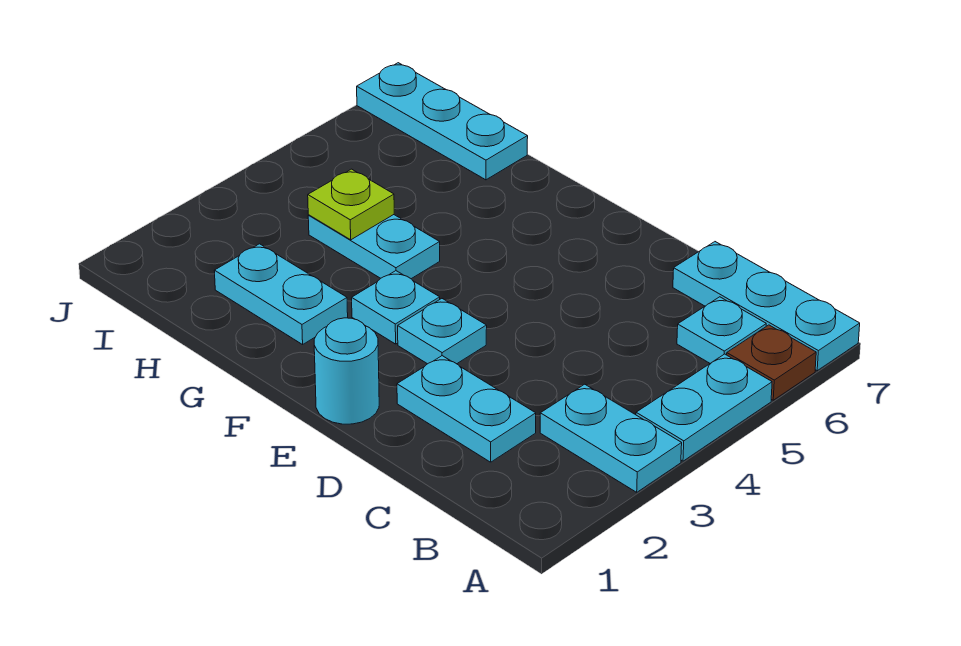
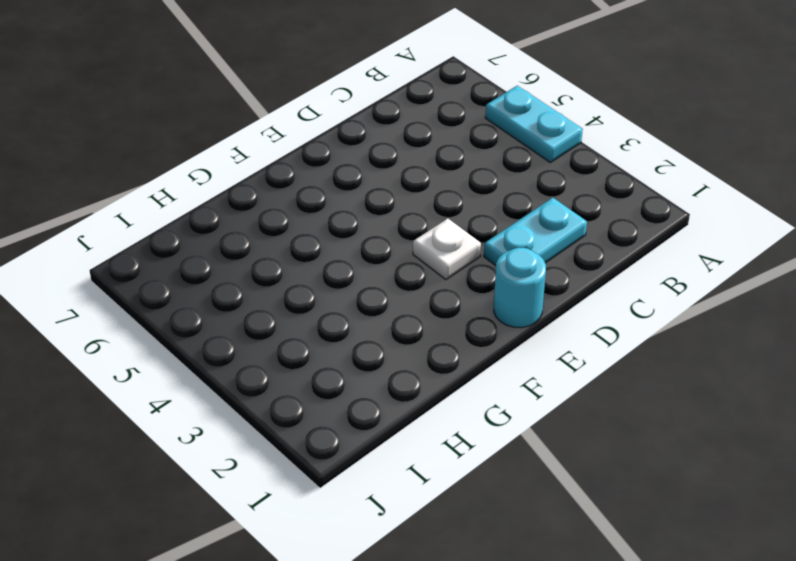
white 1x1 plate [413,219,481,280] -> cyan 1x1 plate [398,299,487,364]
none -> cyan 1x2 plate [540,384,682,492]
none -> brown 1x1 plate [727,325,816,400]
none -> cyan 1x3 plate [673,242,860,371]

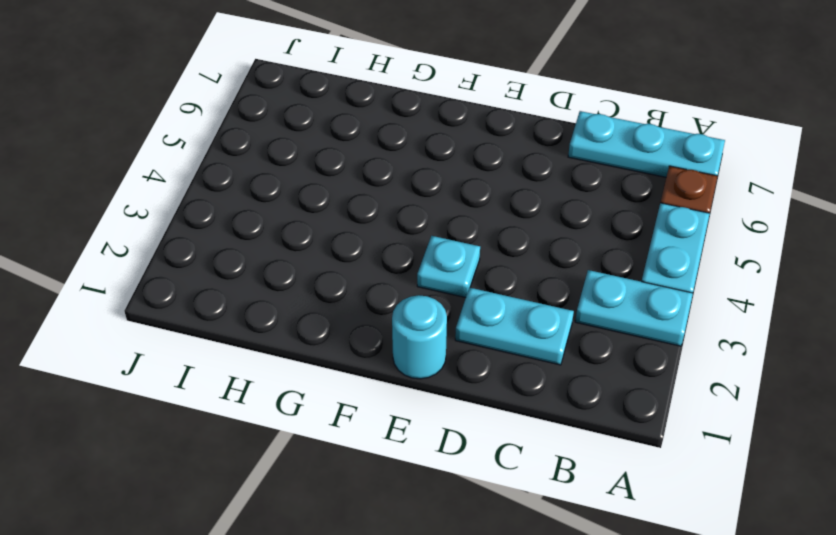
none -> cyan 1x1 plate [677,297,766,363]
none -> cyan 1x1 plate [352,271,440,344]
none -> cyan 1x2 plate [214,244,348,345]

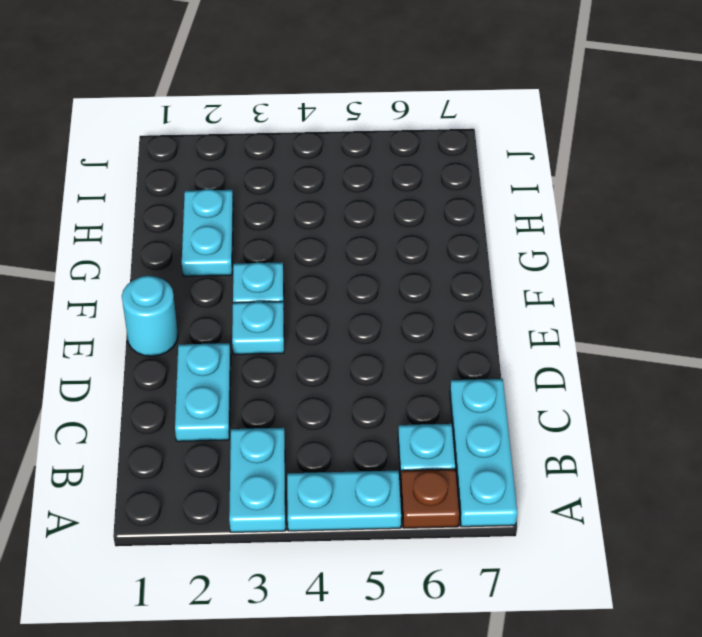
none -> cyan 1x2 plate [308,215,440,279]
none -> cyan 1x3 plate [357,63,528,180]
none -> lime 1x1 plate [308,169,394,240]

